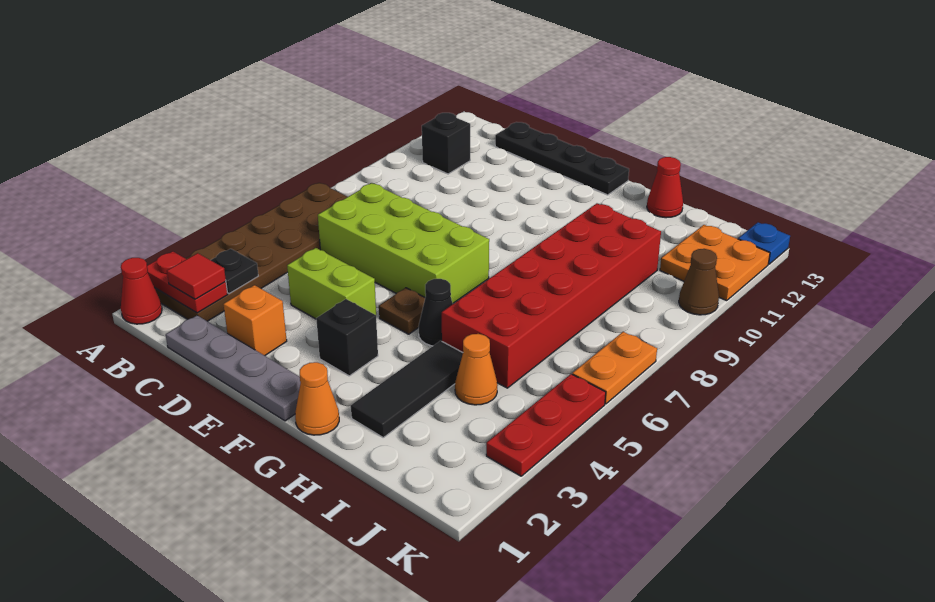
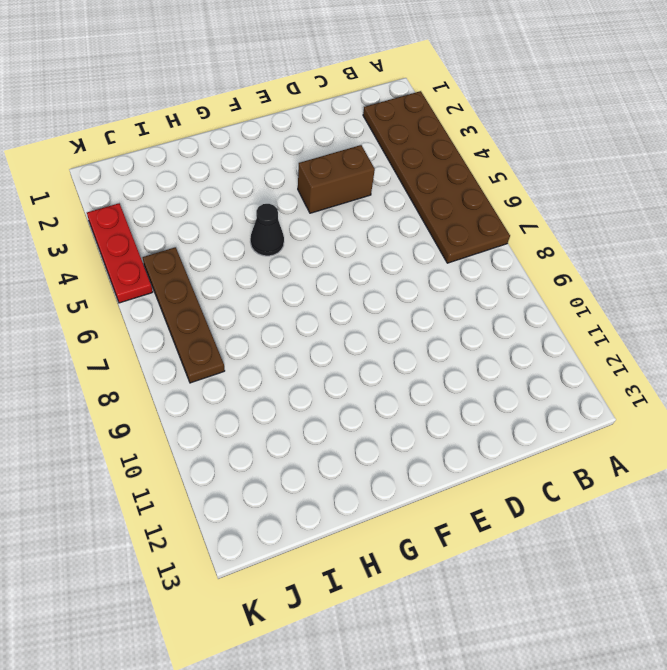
brown 1x2 brick [298,145,375,213] -> lime 1x2 brick [287,248,376,319]
brown 1x4 plate [143,247,225,383] -> none
none -> red 1x1 cone [121,258,162,324]
none -> black 1x1 brick [422,113,470,174]
none -> grey 1x4 plate [166,315,301,421]

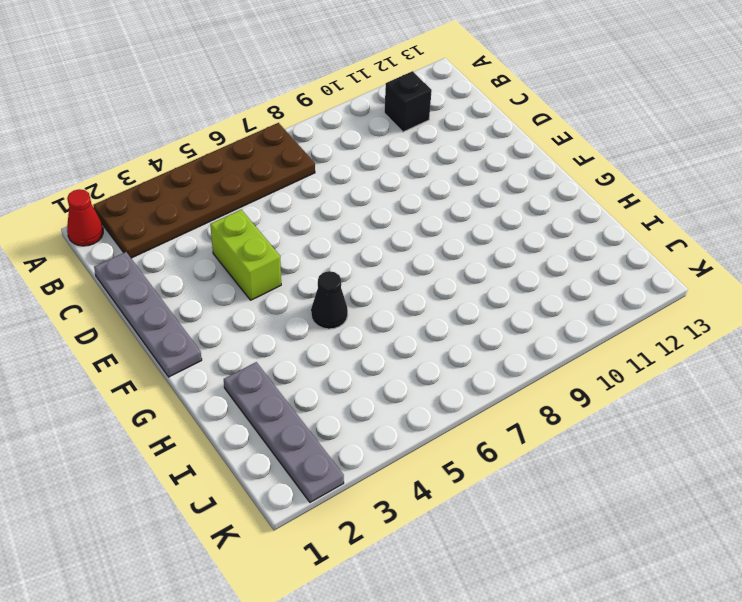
grey 1x4 plate [224,362,344,502] -> black 1x3 tile [351,341,463,437]
none -> lime 2x4 brick [318,183,489,303]
none -> black 1x4 plate [495,122,629,195]
none -> orange 1x1 brick [223,285,287,356]

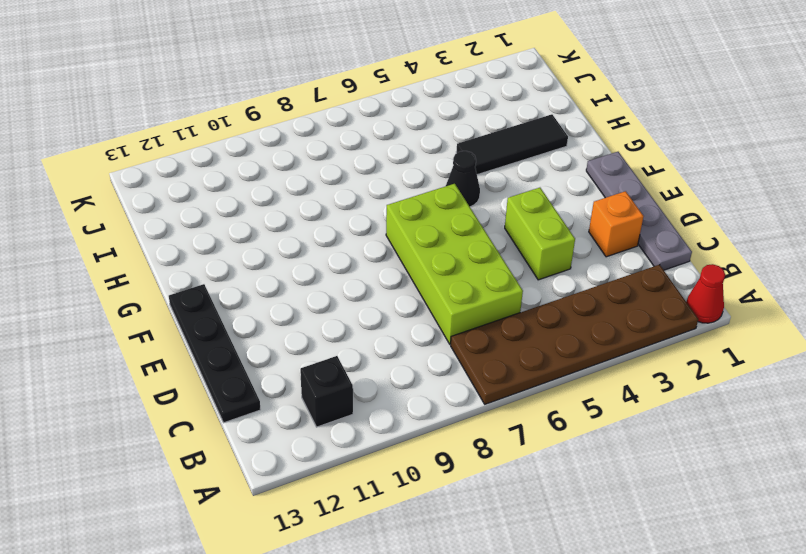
none -> black 1x1 brick [316,299,378,376]
none -> brown 1x1 plate [379,288,425,334]
none -> orange 1x1 cone [295,362,339,435]

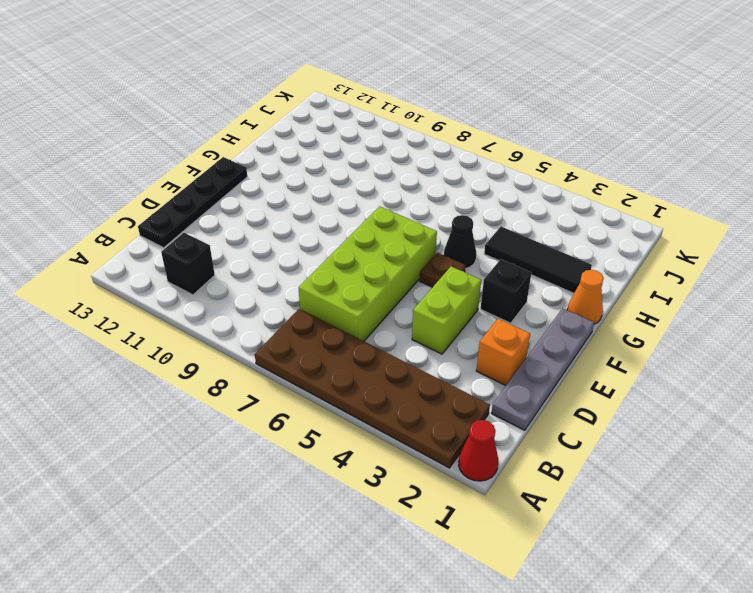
none -> red 2x6 brick [442,203,661,388]
none -> red 1x1 cone [647,157,683,218]
none -> orange 1x1 cone [455,334,497,405]

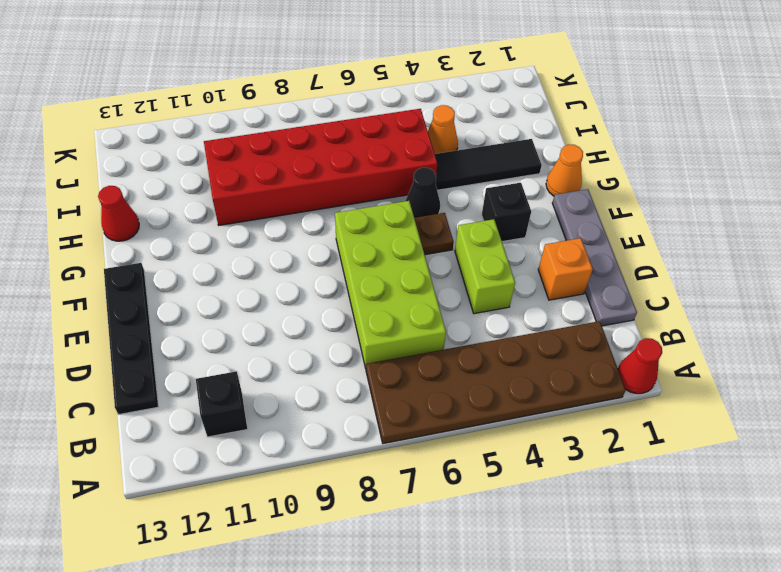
none -> orange 2x2 plate [660,225,770,301]
none -> red 1x3 plate [486,374,606,476]
none -> orange 1x2 plate [572,332,657,404]

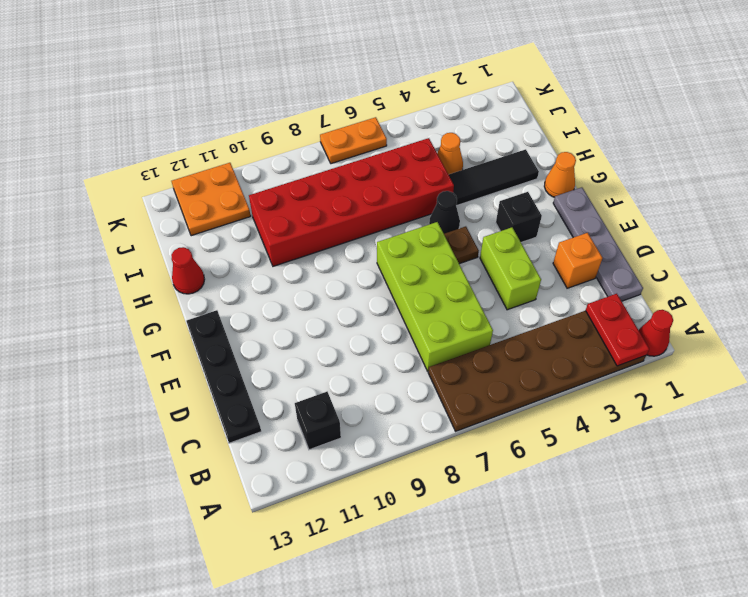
none -> red 1x3 plate [486,374,606,476]
none -> brown 1x1 cone [679,249,719,315]
none -> blue 1x1 plate [738,222,790,264]

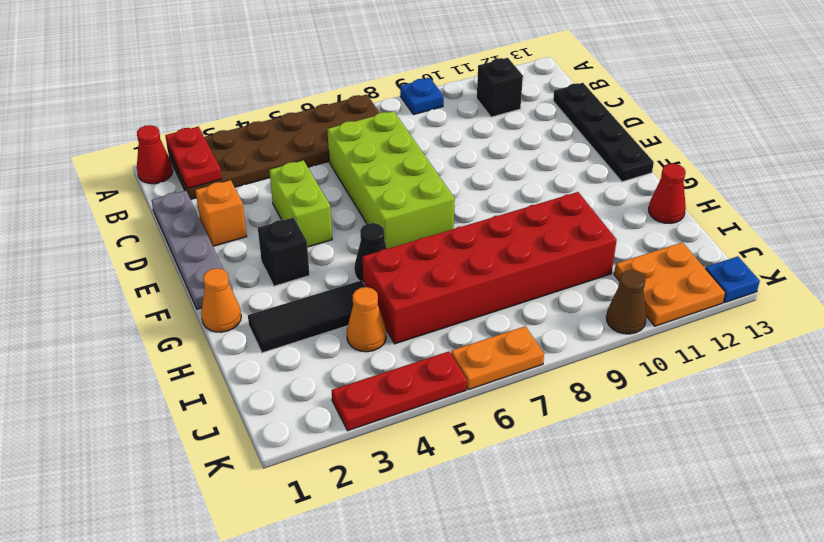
blue 1x1 plate [400,78,444,115] -> none
none -> brown 1x1 plate [379,288,425,334]
none -> black 1x1 plate [211,249,258,294]
none -> red 1x1 tile [167,253,226,299]

